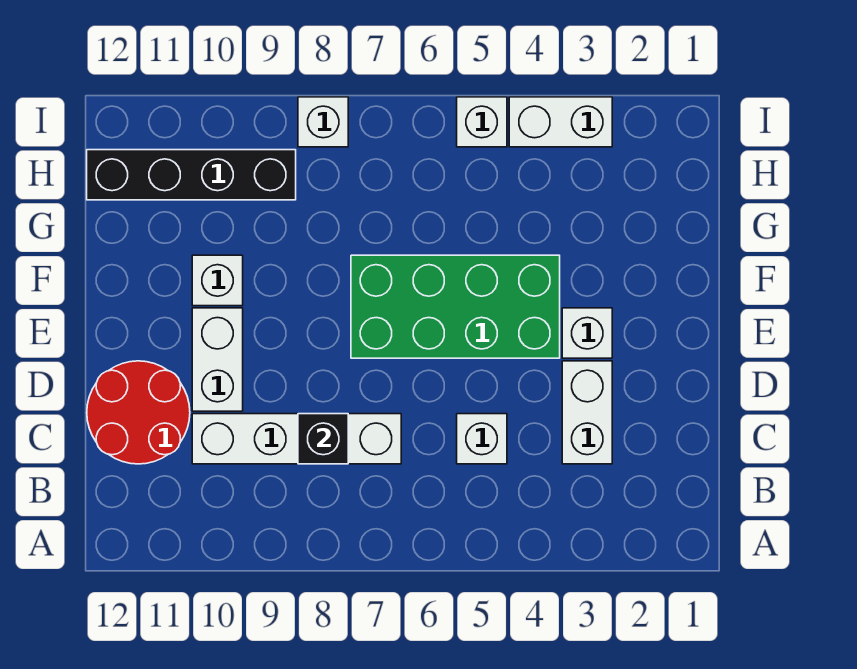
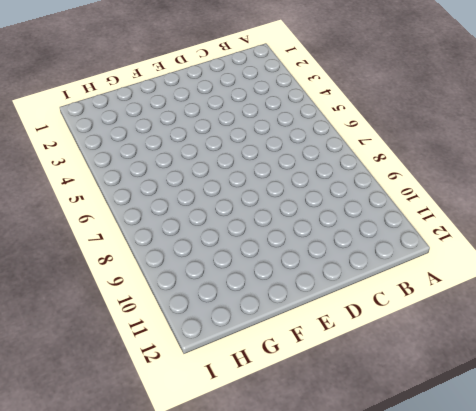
none -> white 1x2 brick [562,361,612,464]
none -> white 1x1 brick [457,414,507,464]
none -> white 1x4 brick [192,414,401,464]

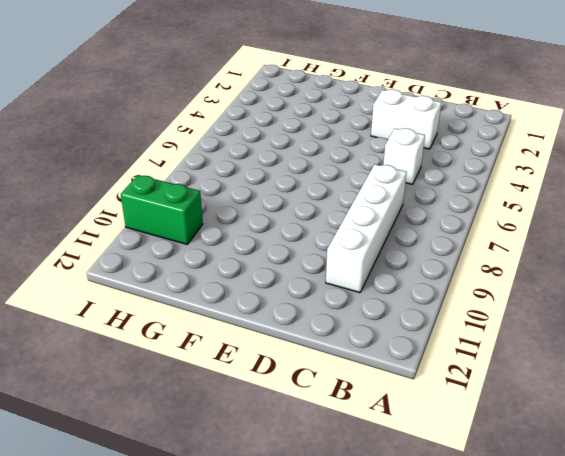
green 1x2 brick [121,175,203,244] -> black 1x4 brick [87,150,296,200]
none -> red 2x2 round brick [87,361,190,464]
none -> white 1x2 brick [192,308,243,411]
none -> white 1x1 brick [562,308,612,358]

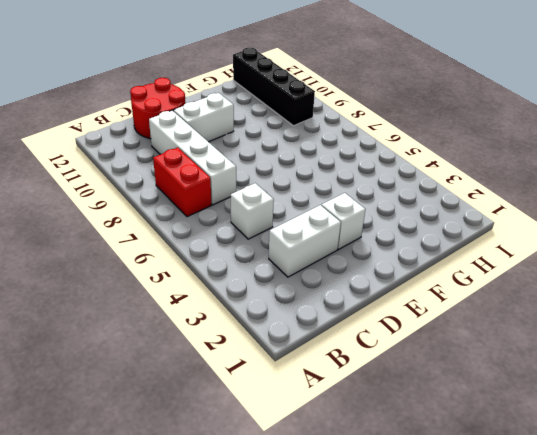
red 1x2 brick [153,148,211,217] -> none
none -> green 2x4 brick [351,255,560,358]
none -> white 1x1 brick [192,255,243,306]
none -> white 1x2 brick [509,97,612,147]

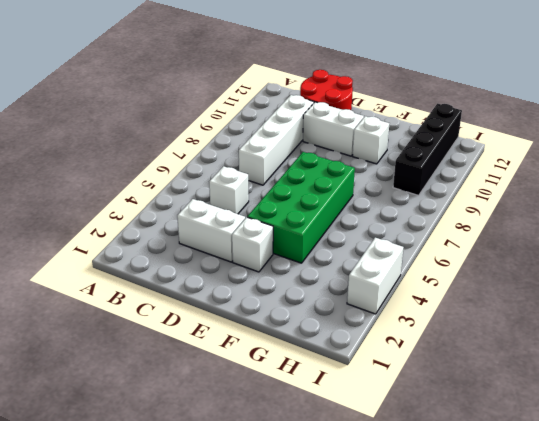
none -> white 1x1 brick [457,97,507,147]
none -> white 1x1 brick [298,97,348,147]
none -> black 1x1 brick [298,414,348,464]

